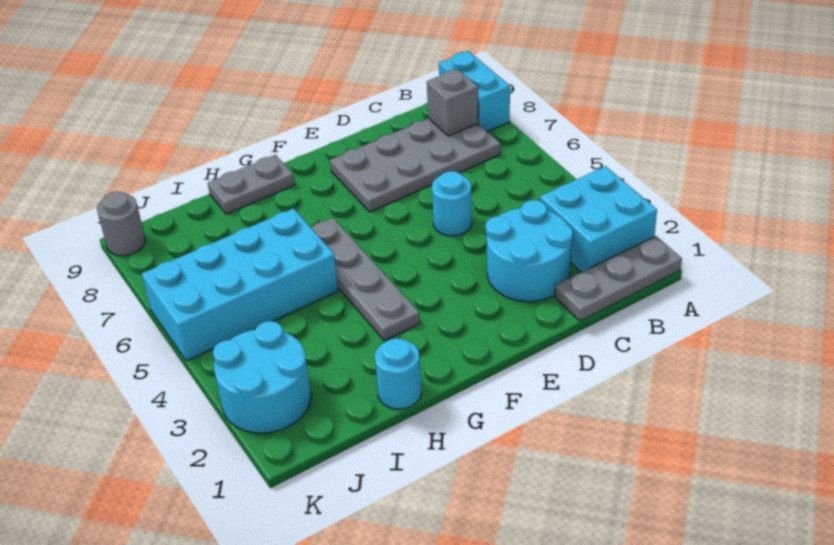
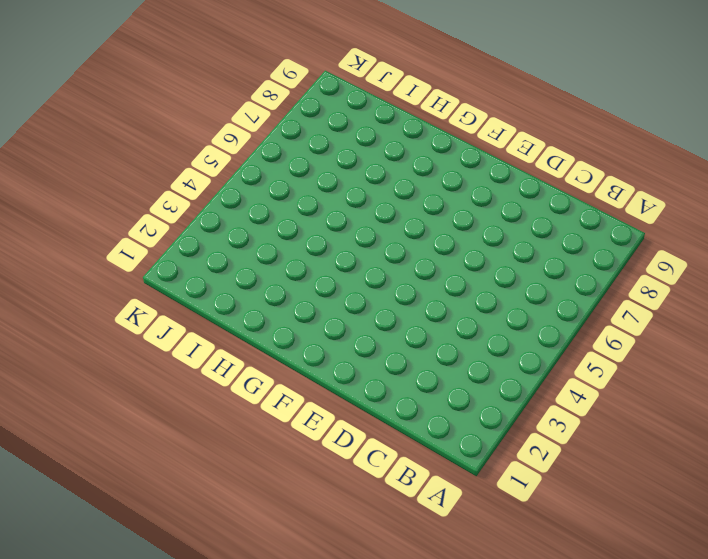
none -> grey 1x3 plate [555,236,682,321]
none -> cyan 2x2 brick [540,166,657,272]
none -> cyan 1x2 brick [439,51,510,132]

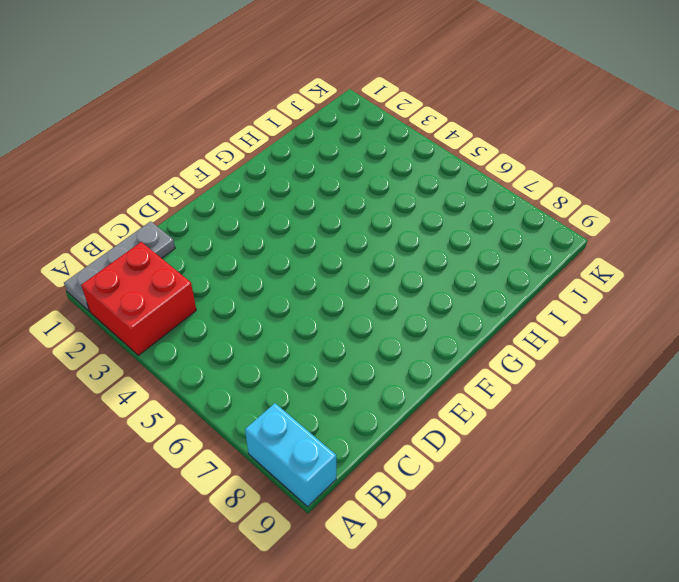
red 2x2 brick [81,242,196,355] -> cyan 2x2 brick [540,166,657,272]
none -> grey 2x4 plate [330,118,500,212]
none -> cyan 2x2 round brick [486,200,573,302]
none -> cyan 1x1 round brick [432,171,472,236]

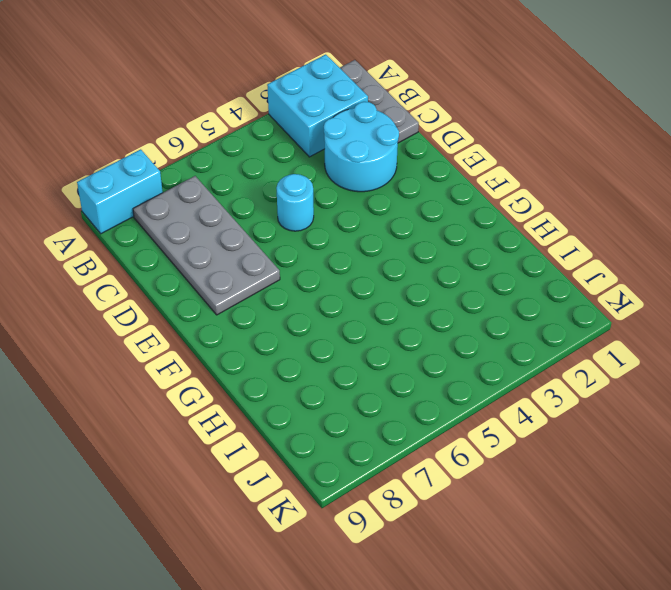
none -> grey 1x4 plate [311,218,420,341]
none -> grey 1x2 plate [208,155,294,214]
none -> cyan 1x1 round brick [375,338,422,409]

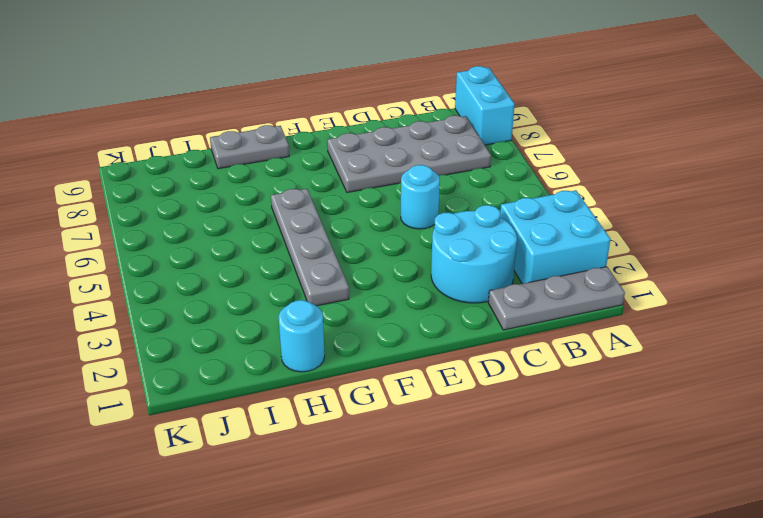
none -> cyan 2x4 brick [142,208,338,361]
none -> cyan 2x2 round brick [213,321,311,433]
none -> grey 1x1 round brick [97,191,145,256]

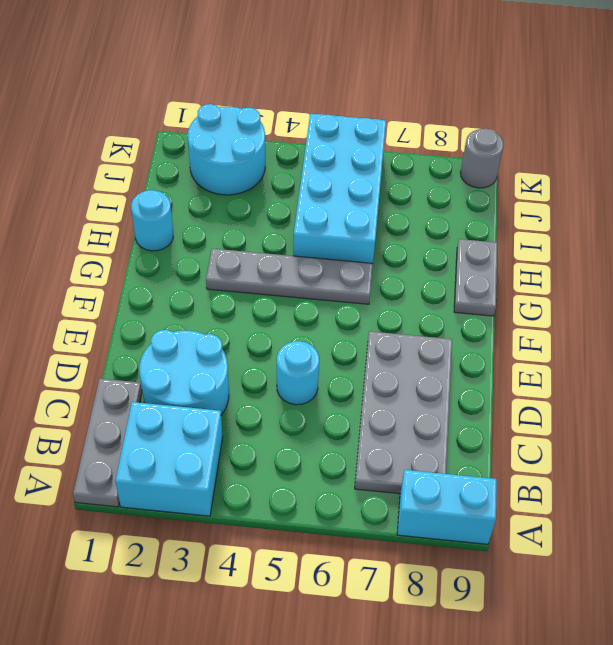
none -> grey 1x1 brick [427,69,478,136]

